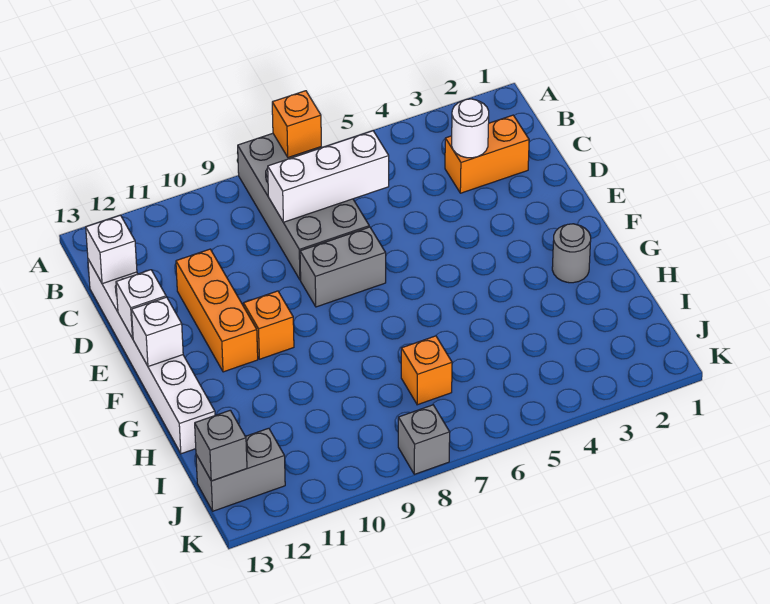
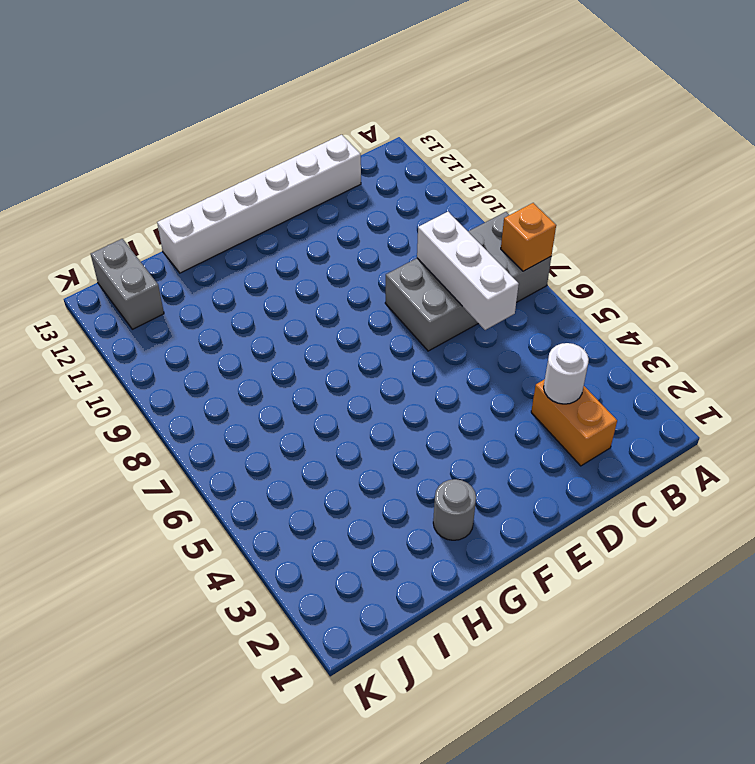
none -> orange 1x3 brick [176,249,258,372]
none -> grey 1x2 brick [300,227,386,307]
none -> orange 1x1 brick [243,291,294,359]

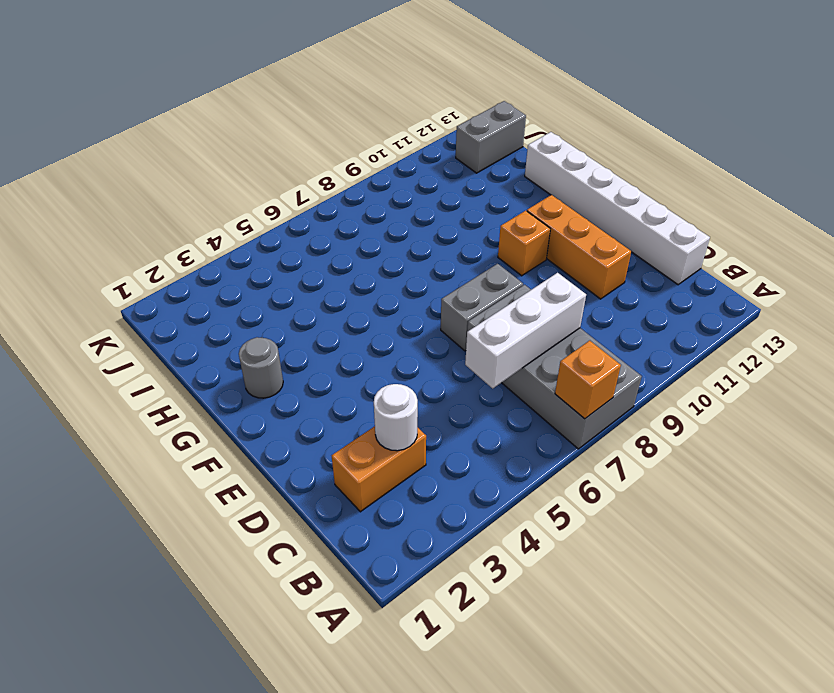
none -> orange 1x1 brick [401,336,452,405]
none -> grey 1x1 brick [398,405,450,474]
none -> white 1x1 brick [86,215,137,284]

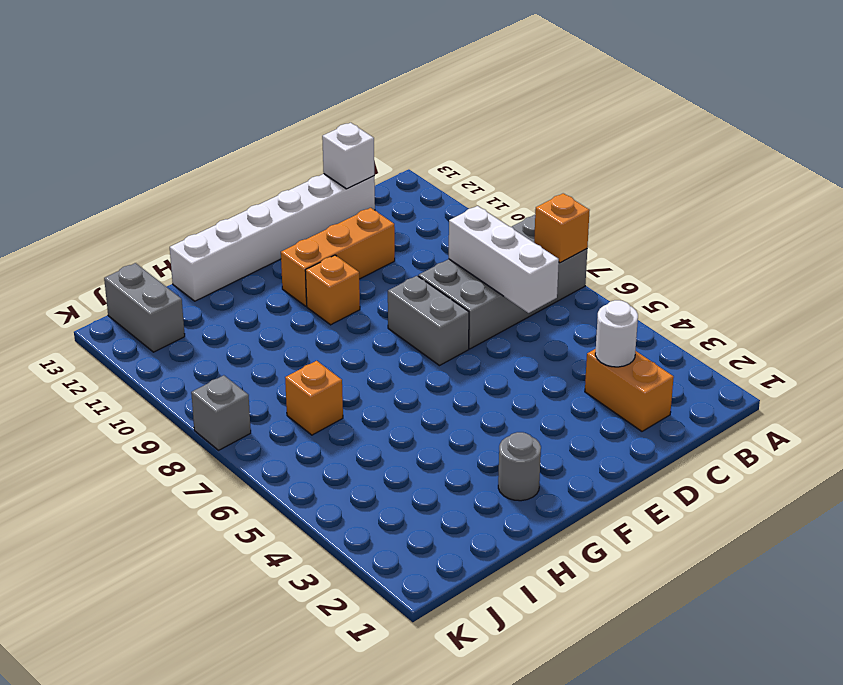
none -> white 1x1 brick [116,270,166,338]
none -> white 1x1 brick [131,297,183,367]
none -> grey 1x1 brick [195,410,247,481]

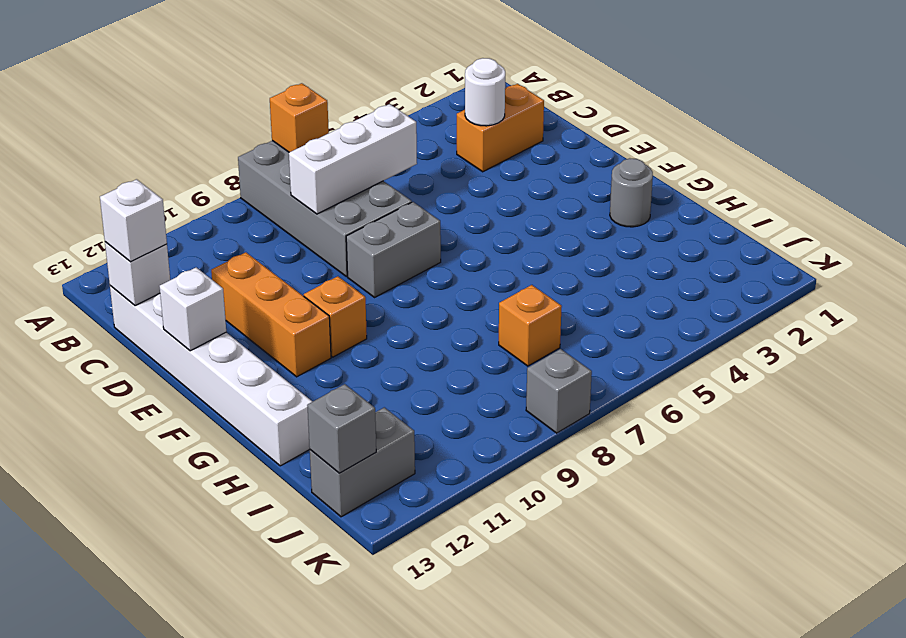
white 1x1 brick [100,179,167,262] -> white 1x1 brick moved to [131,297,183,367]

